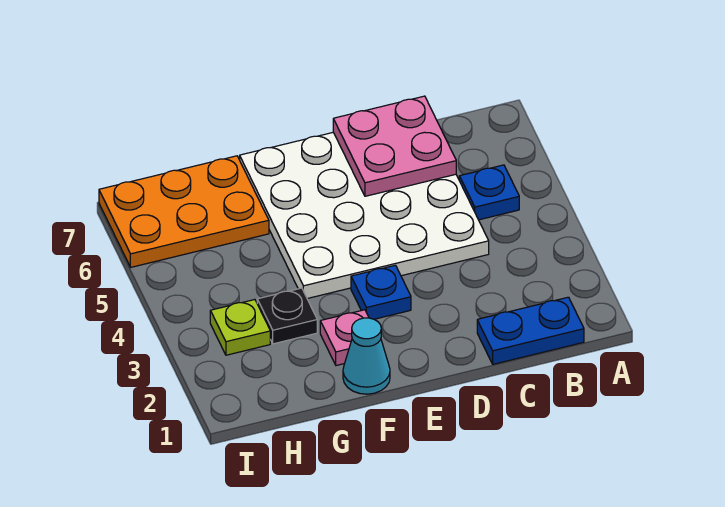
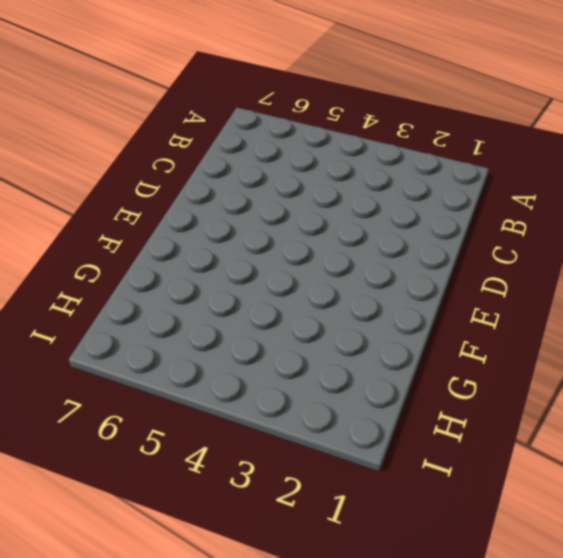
none -> blue 1x2 plate [477,297,584,364]
none -> blue 1x1 plate [459,165,519,220]

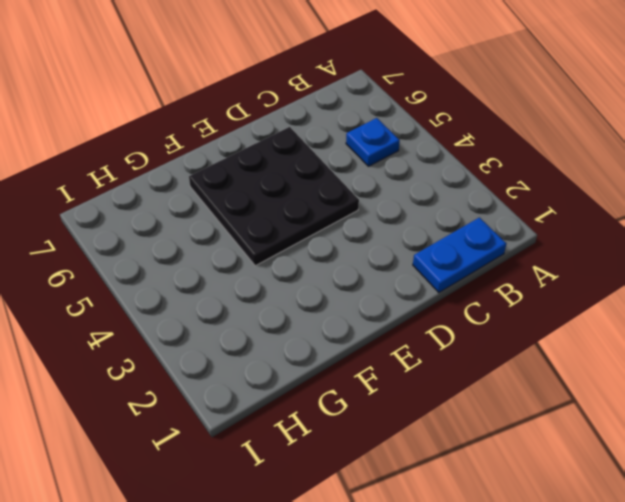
black 3x3 plate [189,127,359,266] -> white 4x4 plate [240,132,489,299]
none -> blue 1x1 plate [351,265,411,319]
none -> cyan 1x1 cone [343,318,390,394]

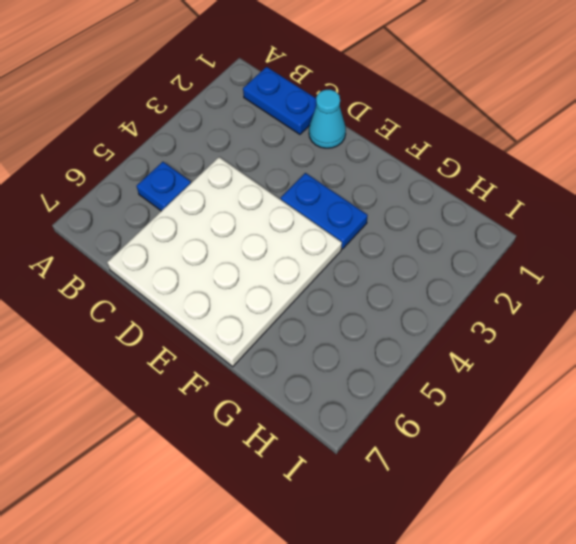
cyan 1x1 cone [309,90,346,148] -> cyan 1x1 cone moved to [343,318,390,394]
blue 1x2 plate [281,173,368,249] -> blue 1x1 plate [351,265,411,319]
none -> pink 1x1 plate [320,310,369,365]
none -> black 1x1 plate [257,288,317,344]

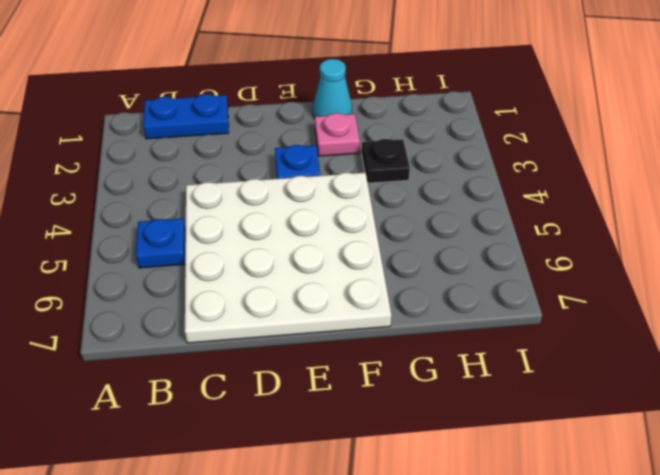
none -> orange 2x3 plate [99,156,269,267]
none -> lime 1x1 plate [210,300,270,355]

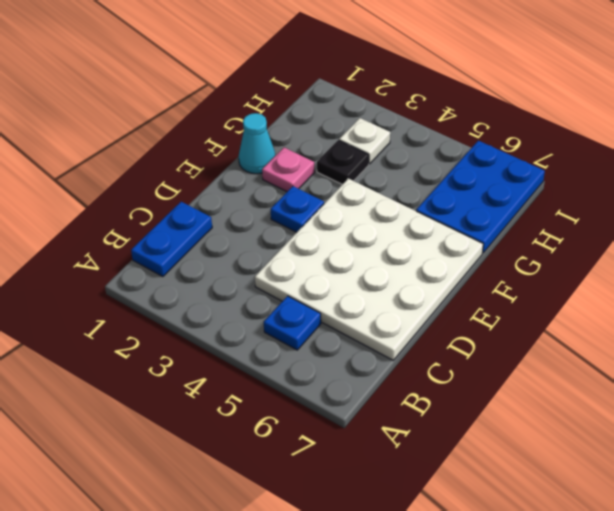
blue 2x3 plate [416,141,545,253] -> orange 2x3 plate [99,156,269,267]
white 1x1 plate [339,118,390,164] -> lime 1x1 plate [210,300,270,355]
none -> pink 2x2 plate [333,96,456,196]

